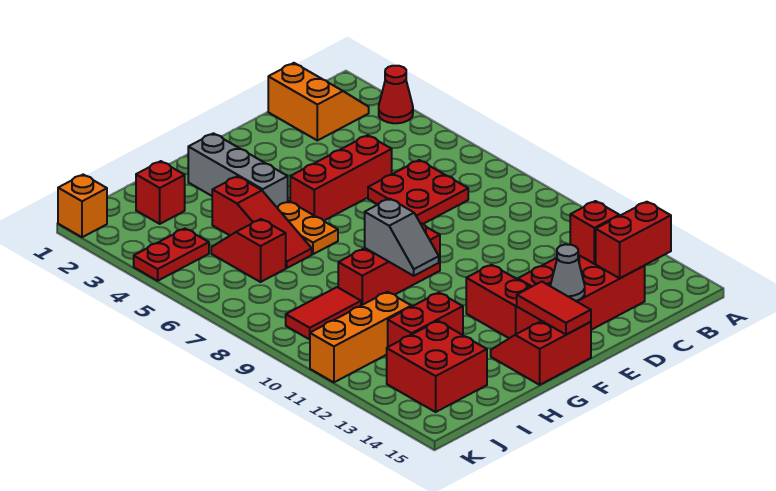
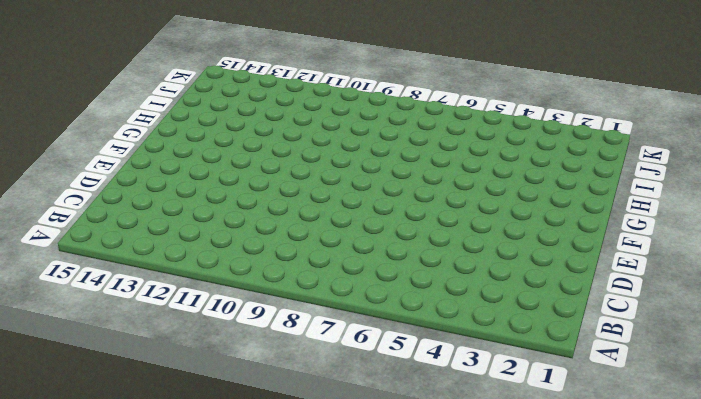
none -> red 1x1 cone [379,66,413,123]
none -> orange 2x2 slope [268,63,369,140]
none -> red 2x2 plate [368,160,468,224]

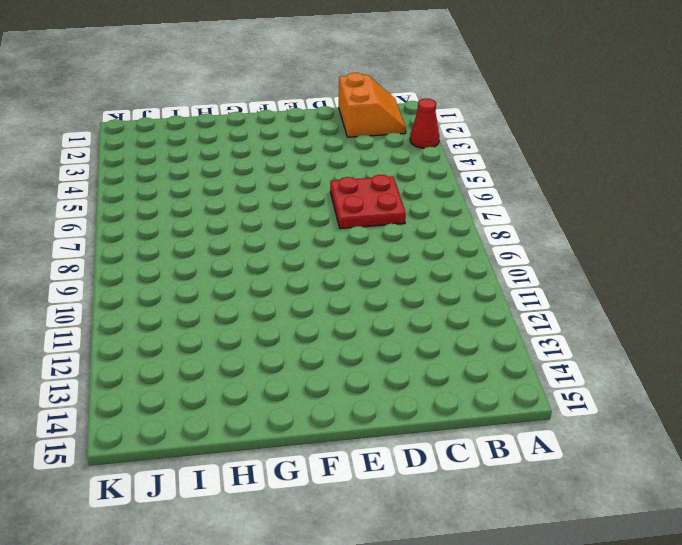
none -> red 2x3 brick [518,255,645,330]
none -> red 1x3 brick [290,135,392,221]
none -> red 1x3 brick [338,223,440,305]

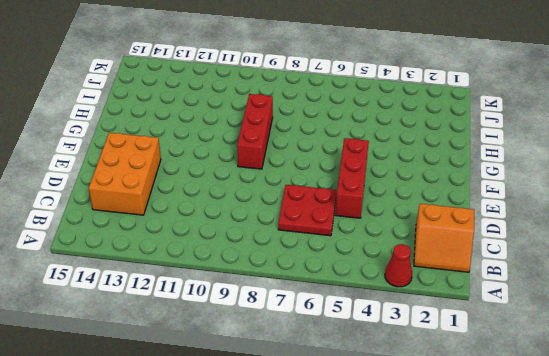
orange 2x3 brick [89,133,161,215] -> red 2x3 brick [518,255,645,330]
none -> red 1x2 brick [466,265,541,338]
none -> red 2x2 slope [491,321,591,385]
none -> grey 1x3 brick [188,133,288,207]

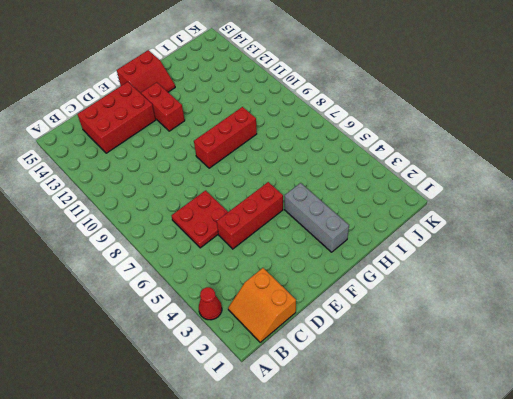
none -> orange 1x2 plate [277,201,338,254]
none -> red 1x3 slope [212,176,312,268]
none -> red 1x2 brick [388,293,463,347]

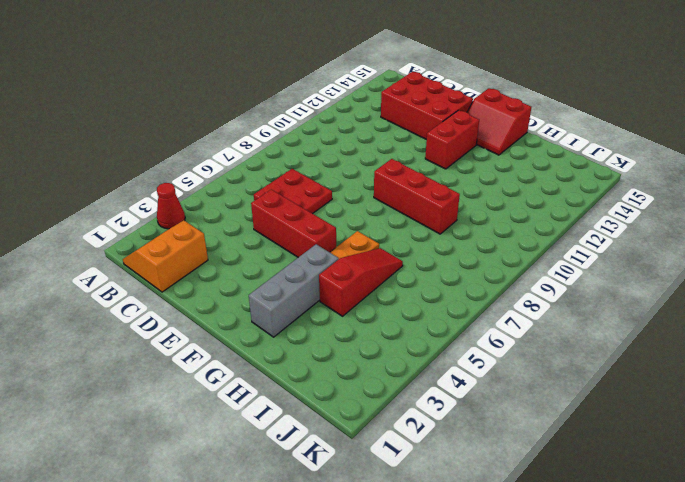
none -> red 1x2 brick [388,293,463,347]
none -> red 1x1 brick [136,161,185,224]
none -> red 1x2 slope [211,219,286,282]

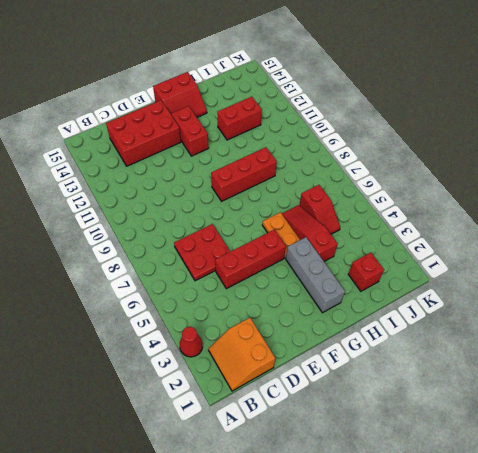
none -> red 1x2 tile [286,287,361,339]
none -> orange 1x3 brick [310,292,411,382]
none -> red 2x2 brick [387,321,487,412]

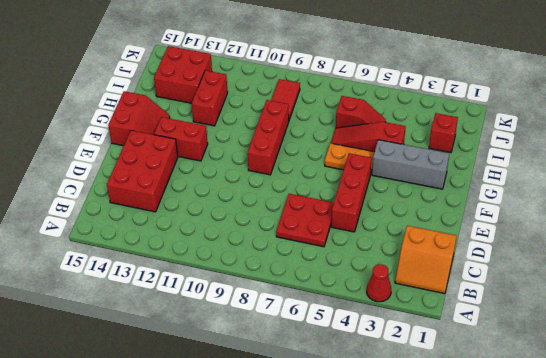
none -> orange 1x3 brick [310,292,411,382]
none -> red 1x2 plate [134,229,209,281]
none -> orange 1x1 brick [58,175,107,237]

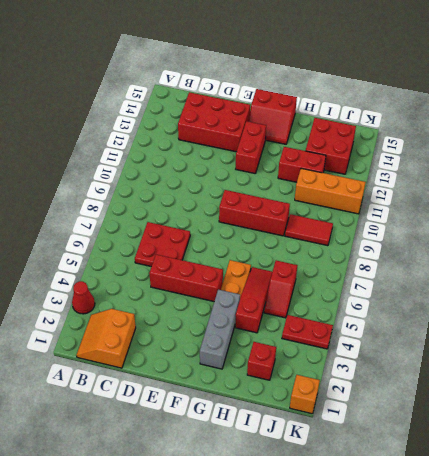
none -> red 1x2 brick [596,202,671,278]
none -> red 1x1 brick [570,201,619,264]
none -> grey 1x1 cone [551,244,585,301]

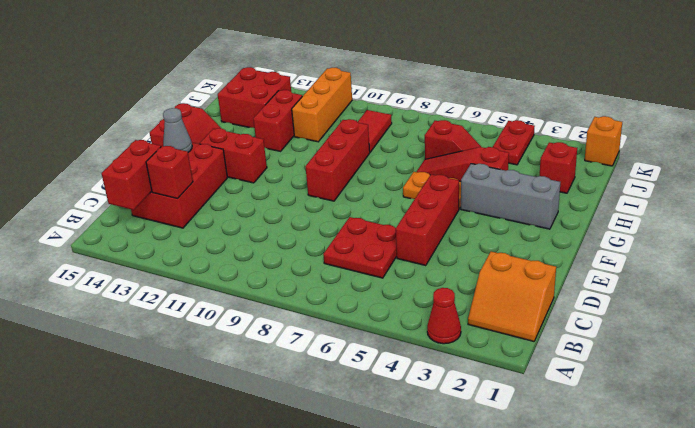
none -> red 1x2 tile [517,282,591,335]
none -> grey 1x2 slope [365,199,439,276]

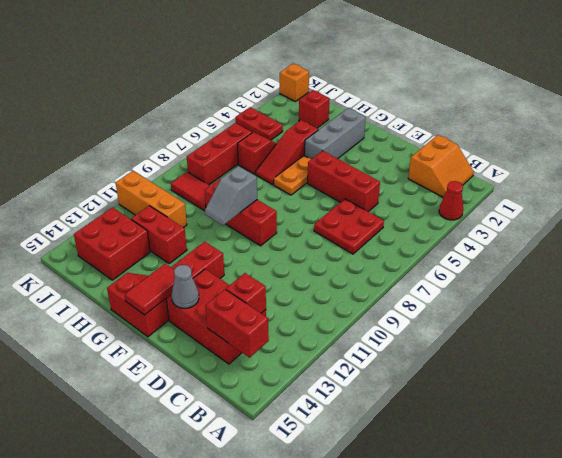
red 1x3 brick [187,123,252,185] -> none

